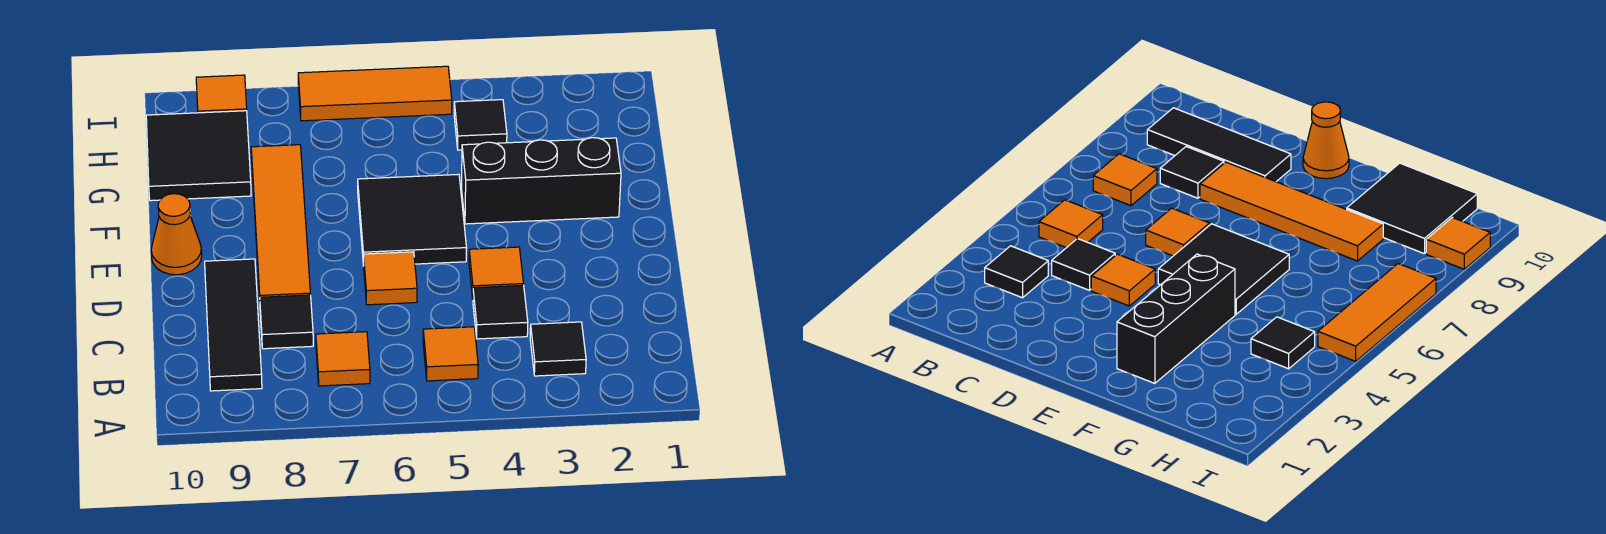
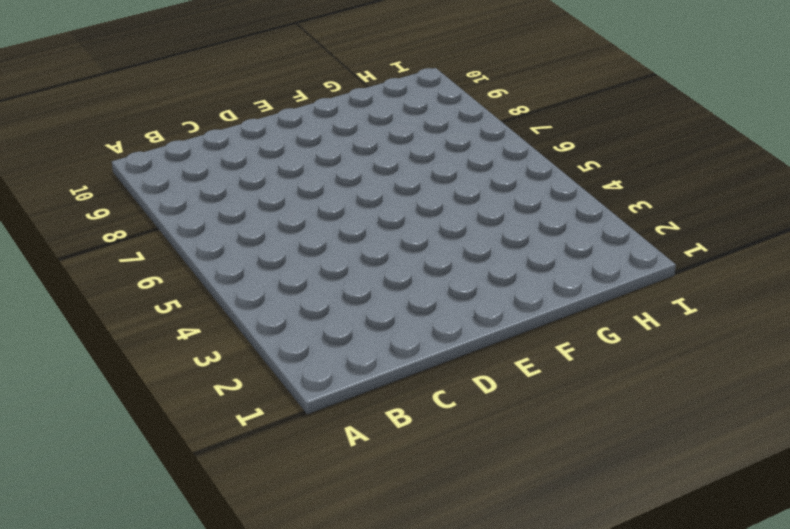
none -> black 1x1 tile [530,322,586,376]
none -> orange 1x1 tile [423,327,478,381]
none -> orange 1x1 tile [316,332,370,386]

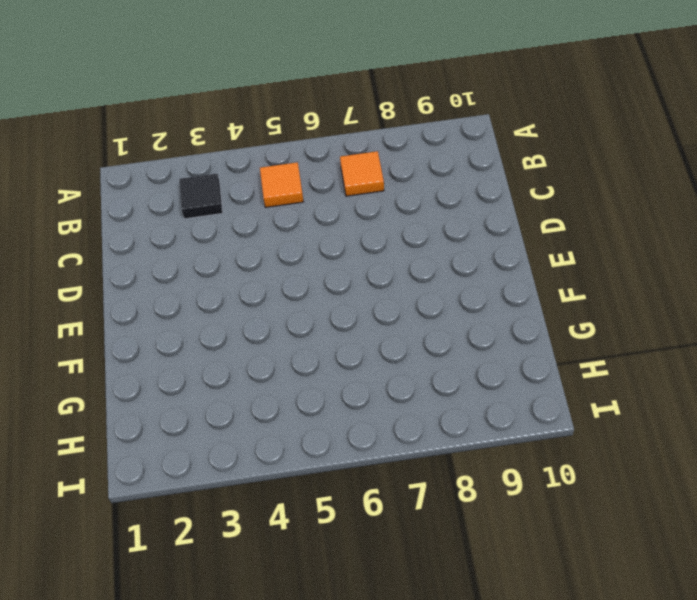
none -> black 1x3 tile [205,259,262,391]
none -> black 1x1 tile [473,285,528,339]
none -> black 1x1 tile [260,295,313,349]

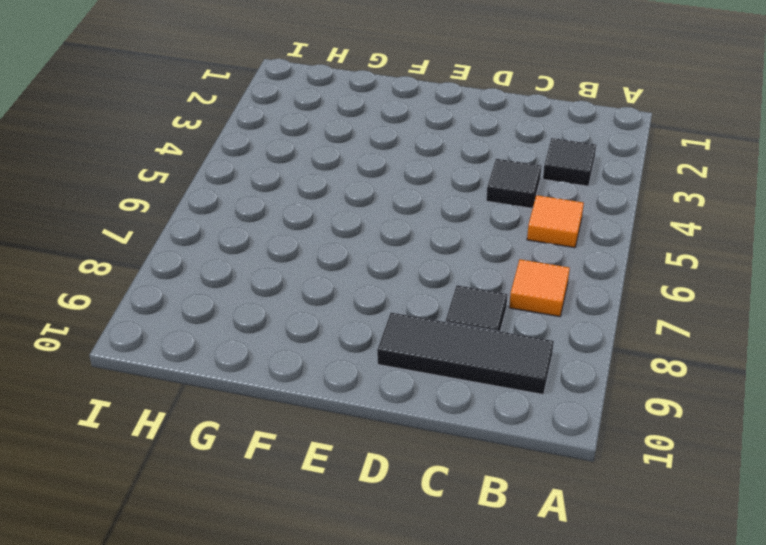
none -> orange 1x1 tile [469,247,523,298]
none -> orange 1x1 tile [364,252,417,305]
none -> orange 1x4 tile [251,145,311,298]

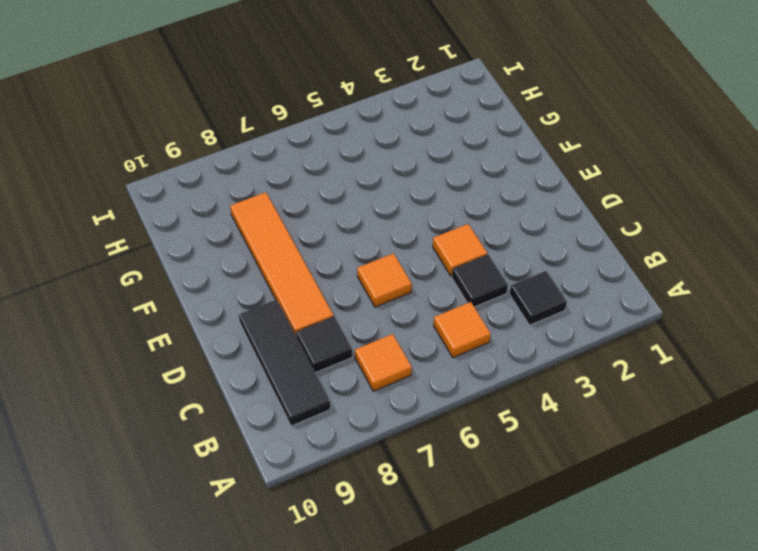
none -> black 2x2 tile [358,174,466,266]
none -> orange 1x1 cone [151,194,202,275]
none -> black 1x3 brick [462,138,621,224]

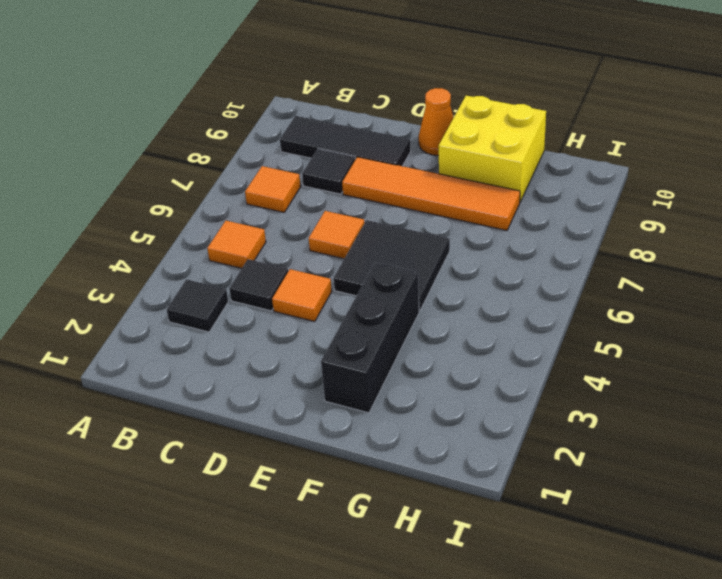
yellow 2x2 brick [439,96,546,202] -> black 2x2 tile [146,111,251,201]
none -> black 1x1 tile [454,100,507,150]
none -> orange 1x3 tile [298,66,452,121]
none -> orange 1x1 tile [196,75,247,113]

